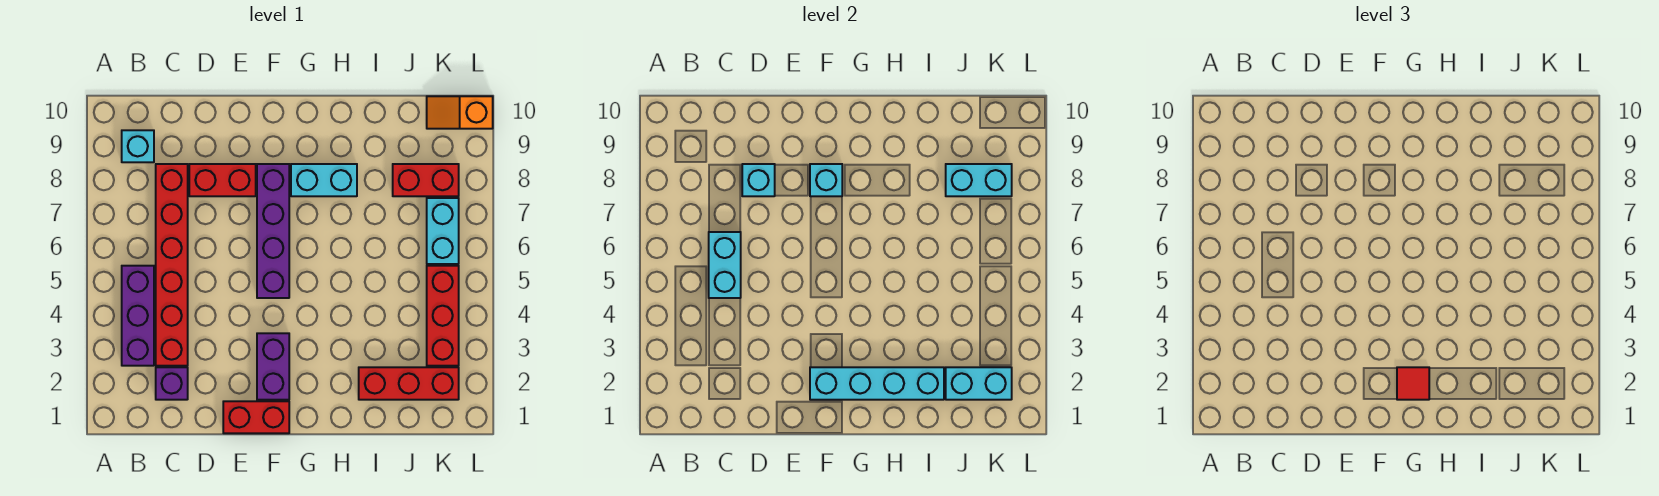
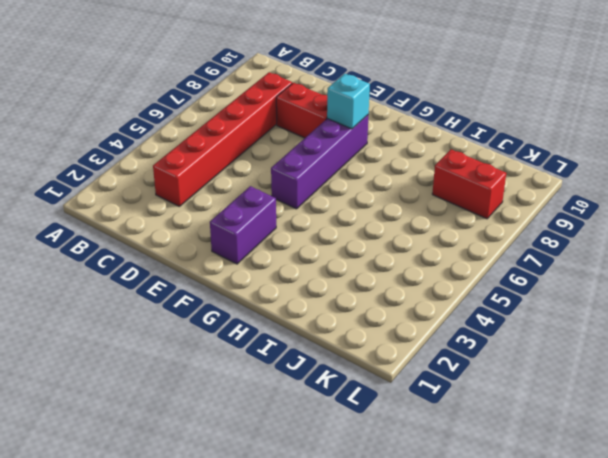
none -> purple 1x3 brick [122,266,154,366]
none -> cyan 1x1 brick [122,130,154,162]
none -> purple 1x1 brick [156,367,188,400]

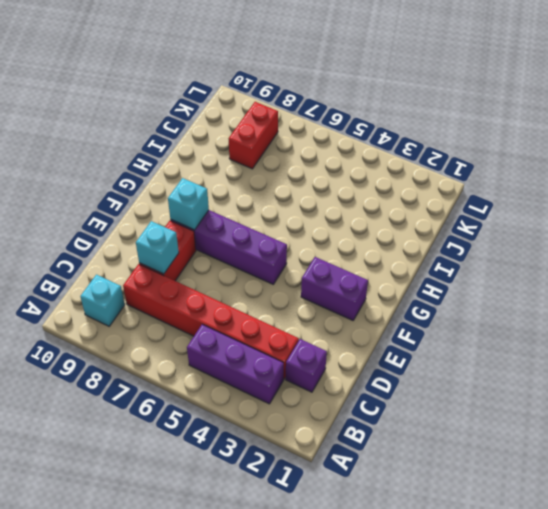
none -> red 1x2 brick [223,401,289,433]
none -> cyan 1x2 brick [291,164,357,196]
none -> red 1x3 brick [359,367,459,400]

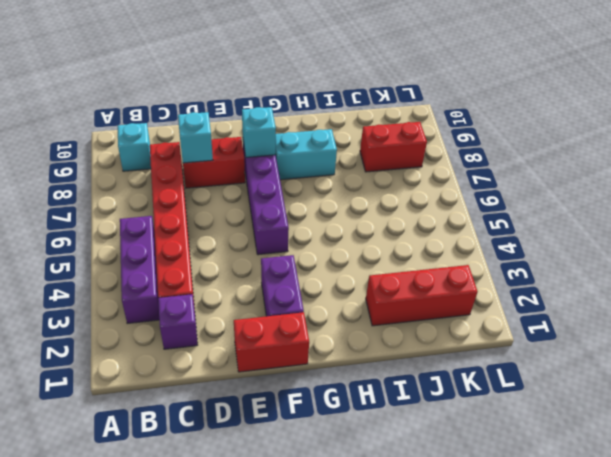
none -> red 1x3 brick [427,266,459,366]
none -> cyan 1x2 brick [427,198,459,264]
none -> orange 1x2 slope [427,96,493,129]

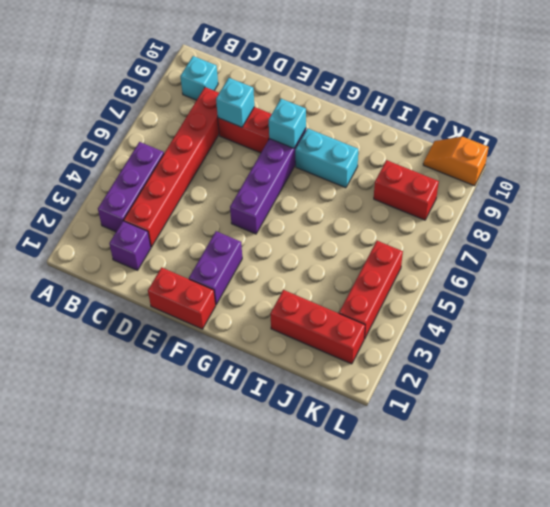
none -> cyan 1x2 brick [427,198,459,264]
none -> cyan 1x2 brick [709,232,741,298]
none -> cyan 1x4 brick [810,367,944,400]

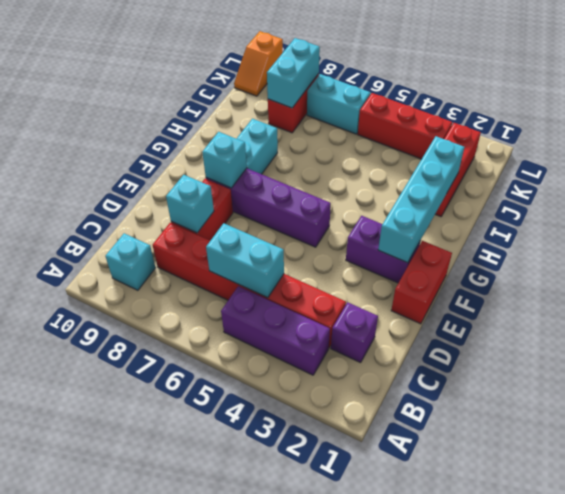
none -> cyan 1x2 brick [946,367,1012,400]
none -> red 1x1 tile [1397,367,1429,400]

